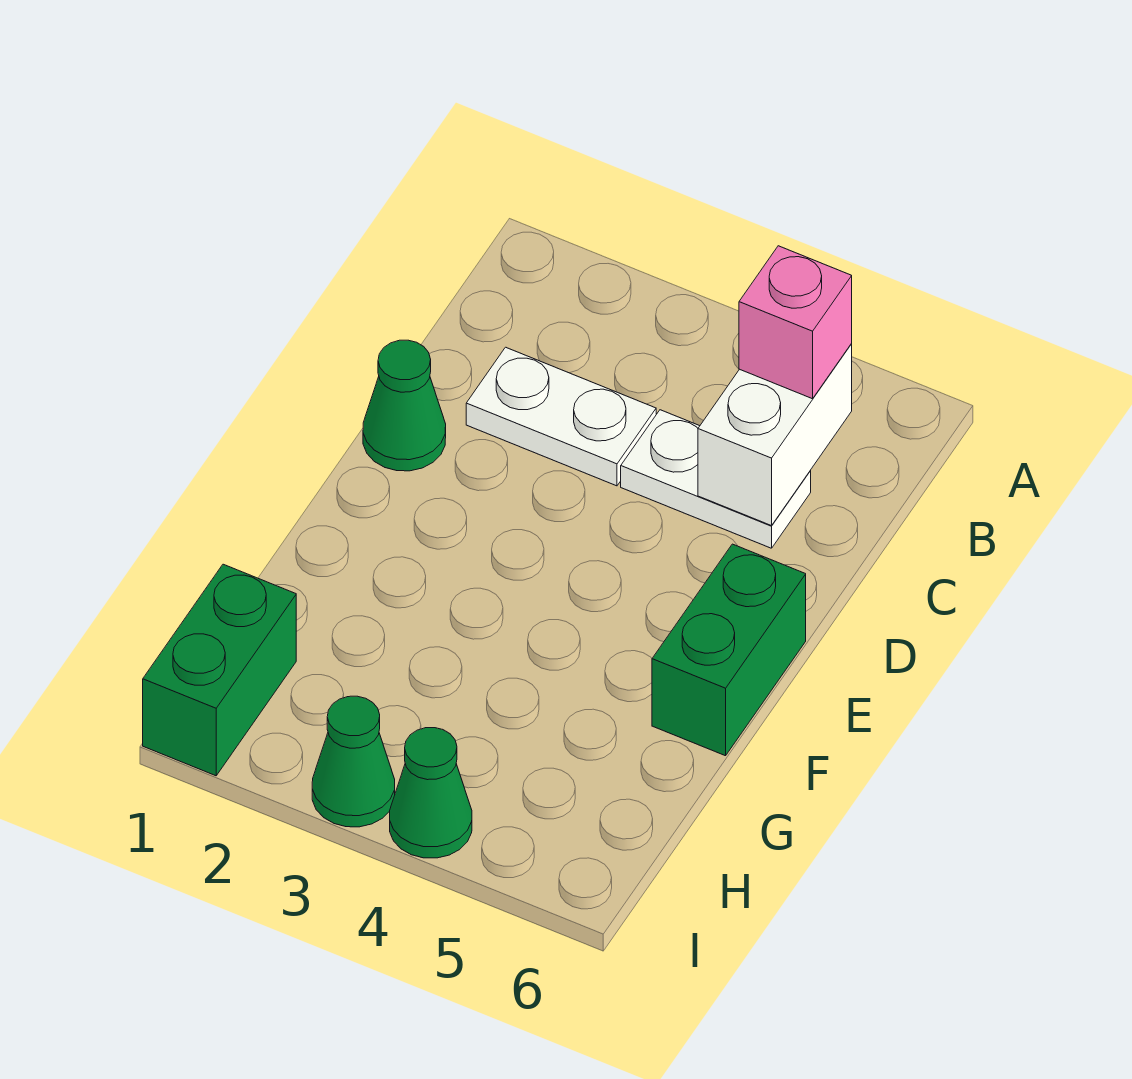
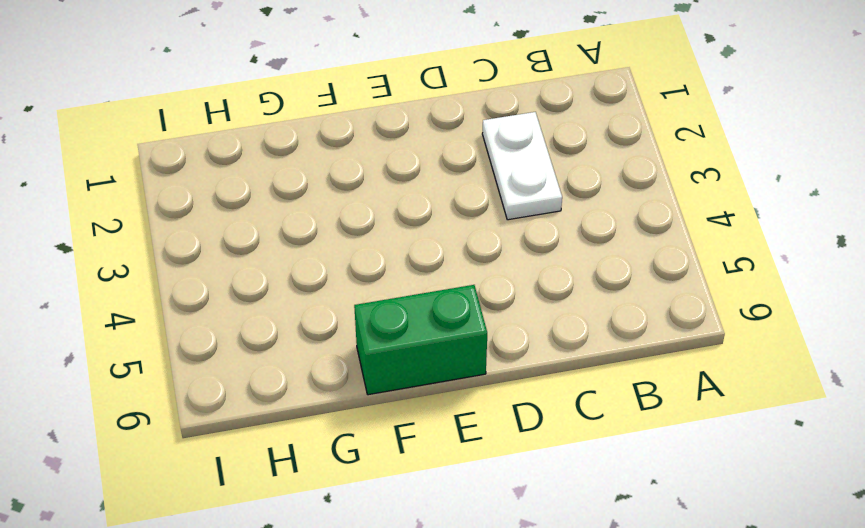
none -> white 1x2 plate [621,410,811,548]
none -> green 1x1 cone [363,340,446,471]

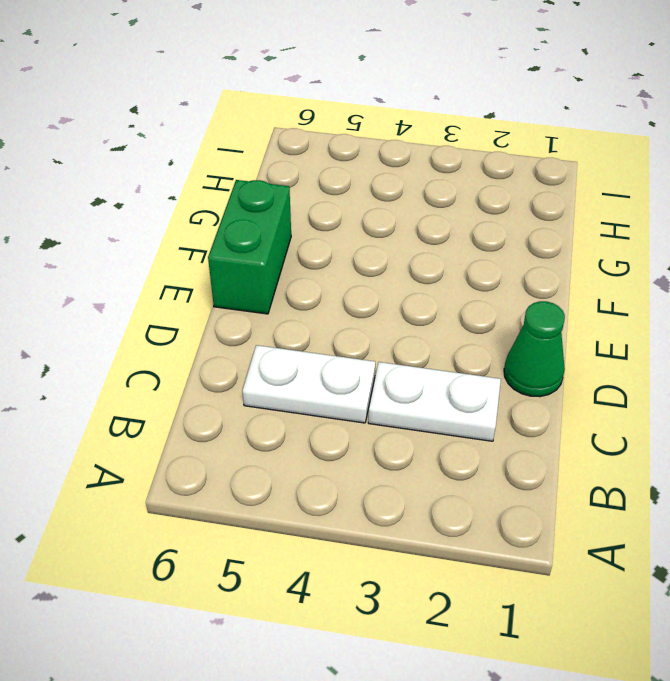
none -> green 1x2 brick [143,564,296,776]
none -> green 1x1 cone [312,696,395,827]

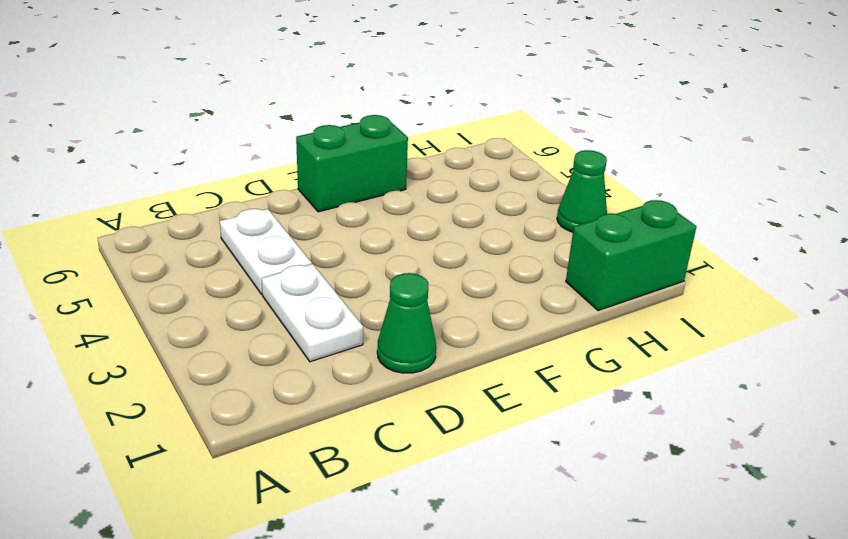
none -> green 1x1 cone [390,728,472,858]
none -> white 1x2 brick [698,344,852,526]

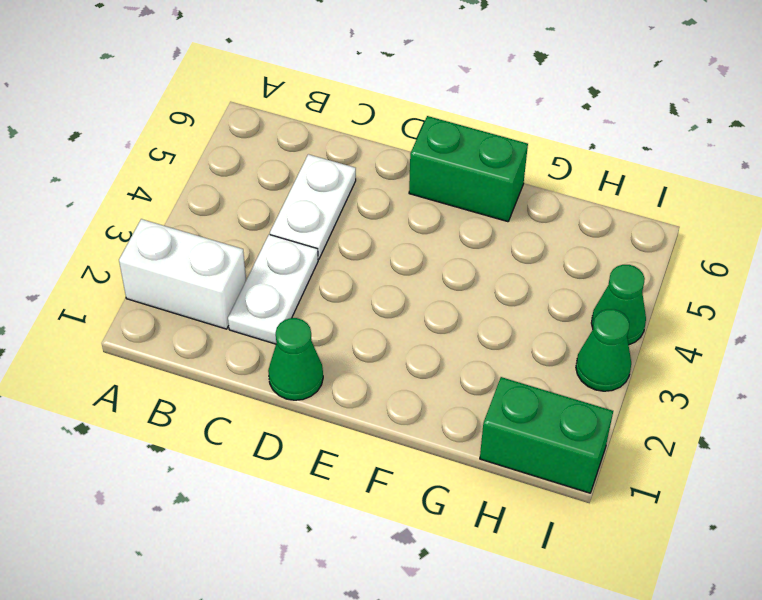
white 1x2 brick [119,219,246,329] -> white 1x2 brick moved to [698,344,852,526]
none -> pink 1x1 brick [739,246,852,399]

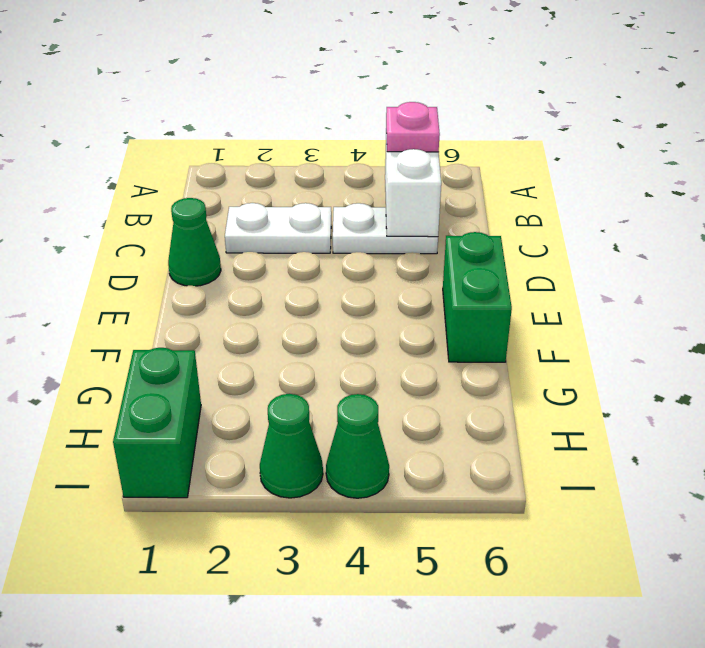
pink 1x1 plate [386,102,440,152] -> pink 1x1 brick [739,246,852,399]

